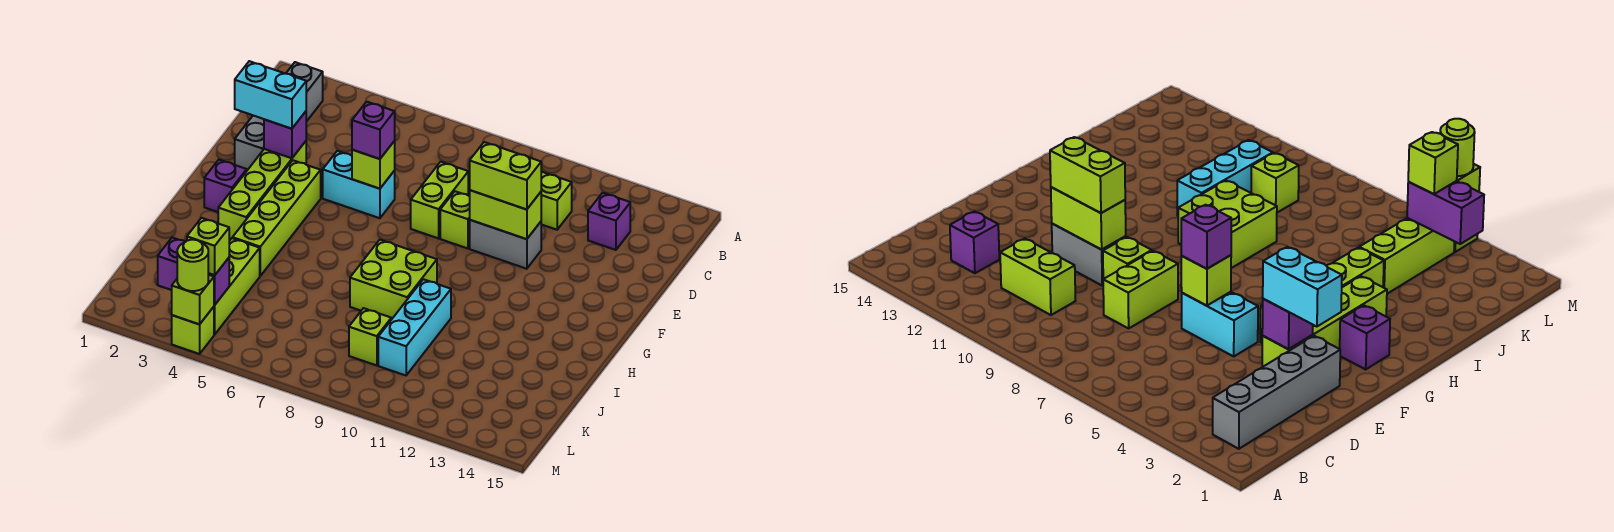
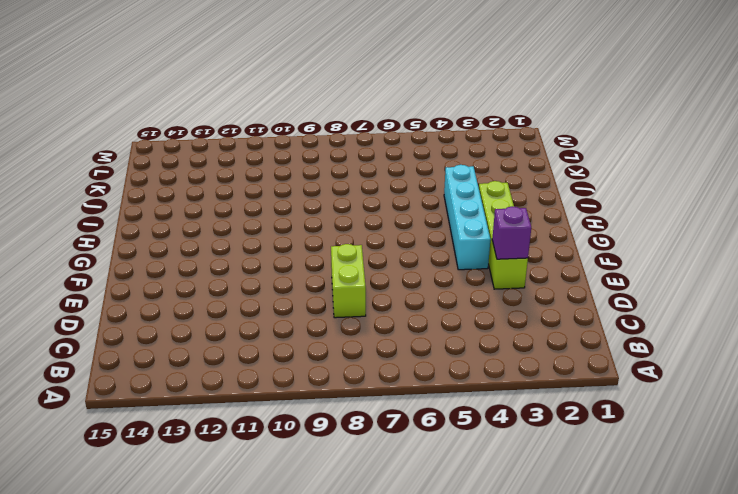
cyan 1x4 brick [444,165,490,270] -> lime 1x4 brick [233,160,321,276]
none -> grey 1x4 brick [235,62,323,170]
none -> lime 1x2 brick [541,172,572,230]
none -> purple 1x1 brick [588,193,630,250]

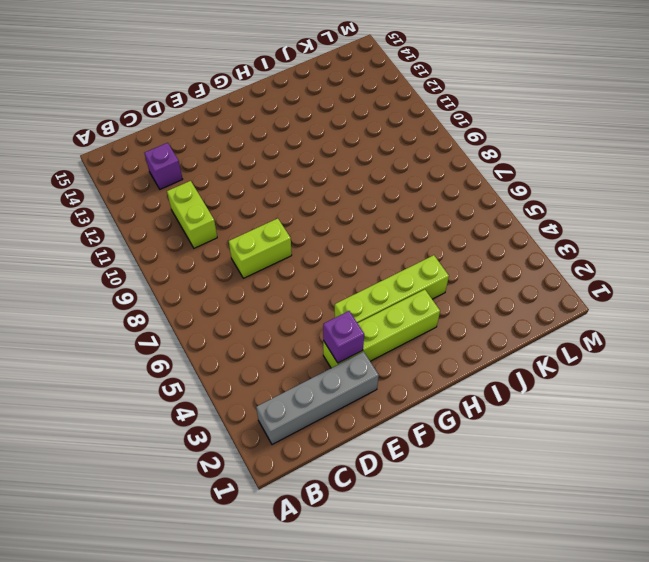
none -> cyan 1x2 brick [323,151,395,218]
none -> lime 1x1 brick [440,191,470,248]
none -> grey 1x2 brick [470,220,541,269]

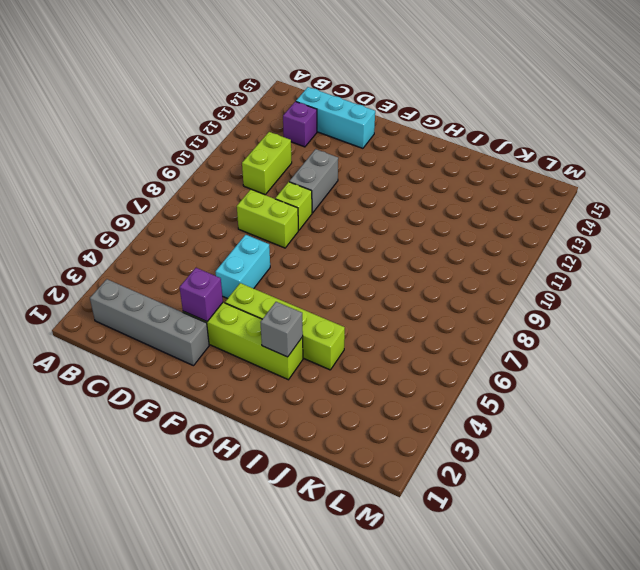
cyan 1x3 brick [296,87,375,148] -> cyan 1x3 brick moved to [378,279,451,375]
grey 1x1 brick [260,302,303,357] -> none
none -> purple 1x1 brick [204,160,247,212]
none -> lime 2x2 brick [350,240,437,320]
none -> lime 1x3 brick [214,238,260,334]

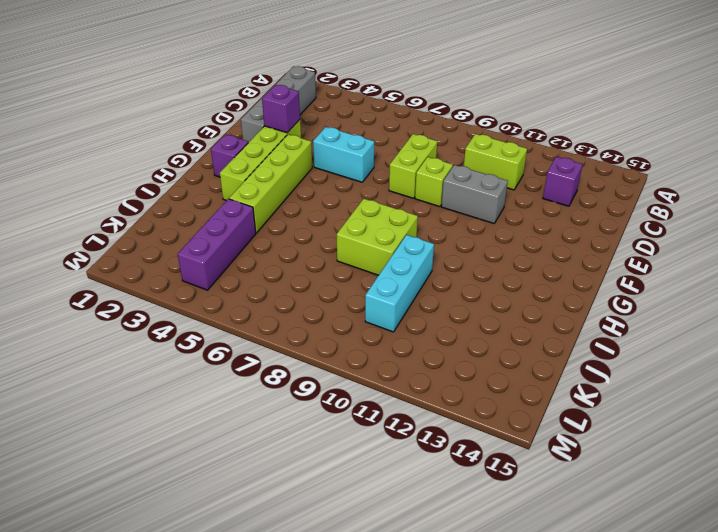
purple 1x3 brick [178,199,256,290] -> lime 1x3 brick [214,238,260,334]
none -> lime 1x1 brick [349,308,391,366]
none -> lime 1x1 brick [172,307,214,354]
none -> lime 1x1 brick [352,141,395,189]

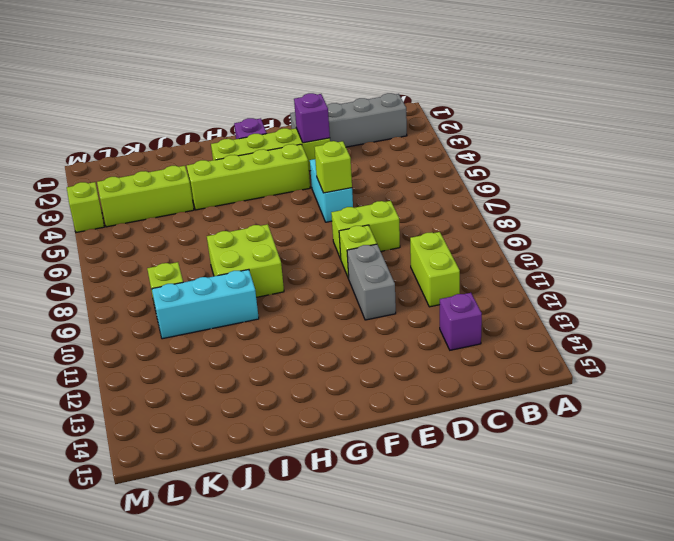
none -> lime 1x2 brick [470,190,541,239]
none -> purple 1x2 brick [158,237,229,305]
none -> lime 1x1 brick [172,275,214,324]

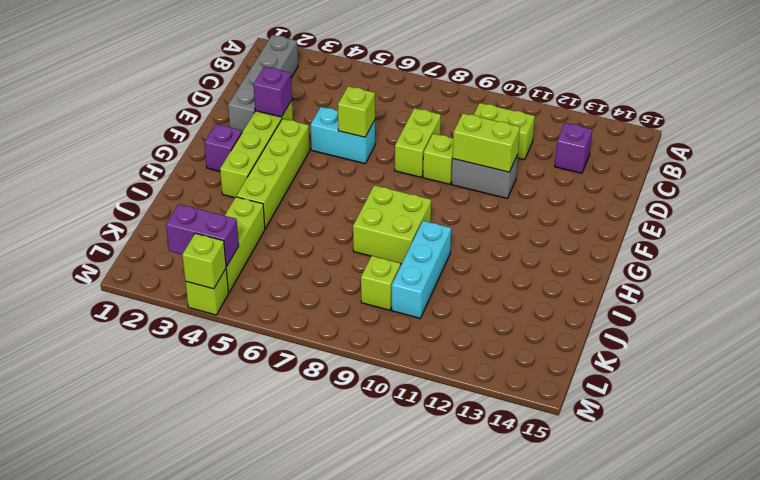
none -> cyan 1x2 brick [235,61,306,129]
none -> purple 1x1 brick [352,102,395,159]
none -> lime 1x2 brick [470,142,541,210]

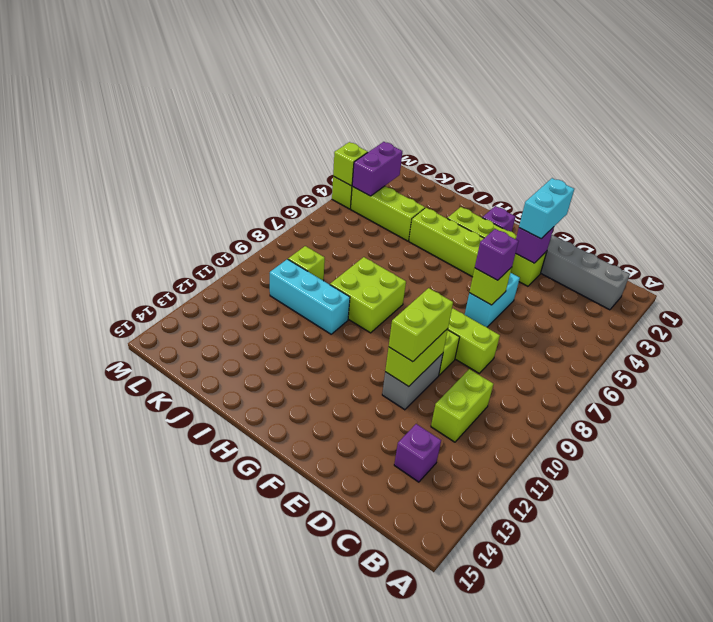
none -> lime 1x1 brick [187,218,229,275]
none -> lime 1x1 round brick [177,240,208,291]

